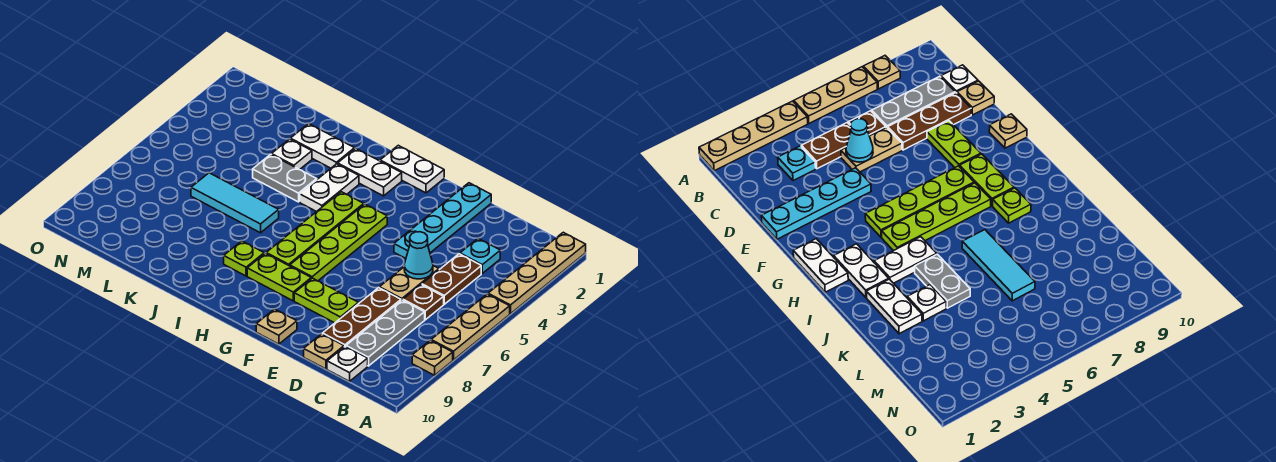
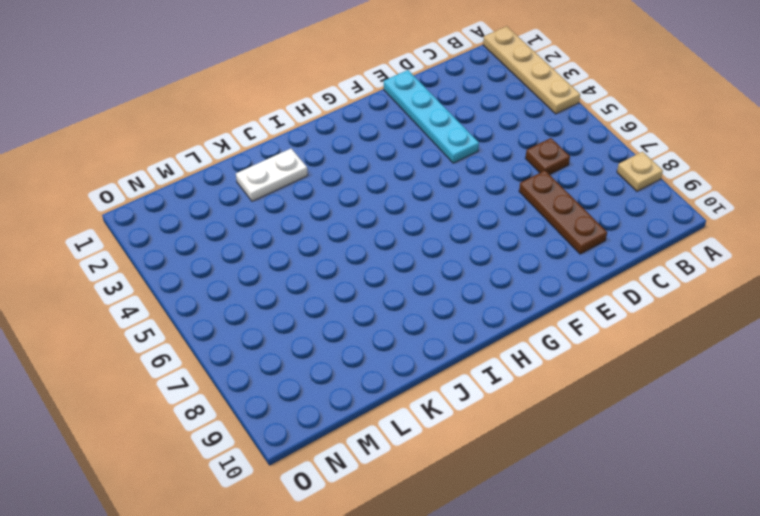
none -> tan 1x3 plate [431,294,510,360]
none -> cyan 1x1 plate [460,239,500,273]
none -> brown 1x2 plate [422,254,481,304]

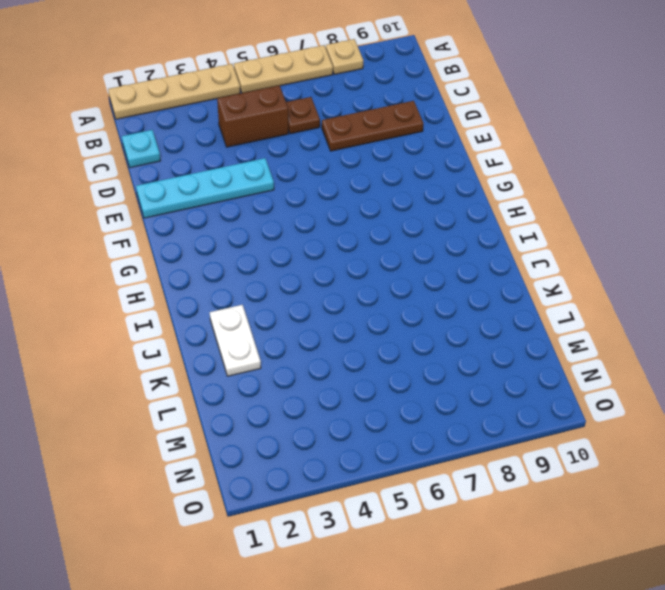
cyan 1x1 plate [122,130,160,168] -> cyan 1x1 plate moved to [460,239,500,273]
brown 1x2 brick [217,86,288,147] -> brown 1x2 plate [422,254,481,304]
none -> grey 1x3 plate [346,300,425,366]
none -> white 1x1 plate [327,346,368,381]
none -> tan 1x2 plate [379,266,439,300]

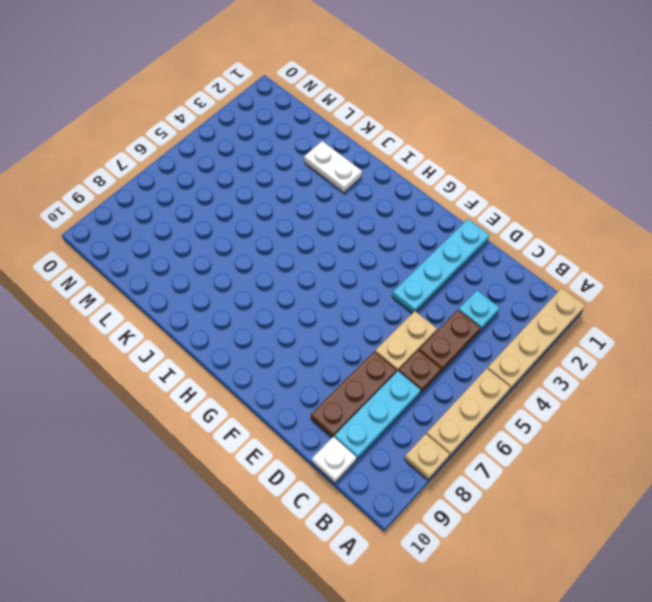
cyan 1x3 plate [334,371,421,459] -> grey 1x3 plate [346,300,425,366]
none -> tan 1x1 plate [304,334,344,369]
none -> lime 1x2 plate [294,278,358,323]
none -> tan 1x1 plate [256,309,297,344]

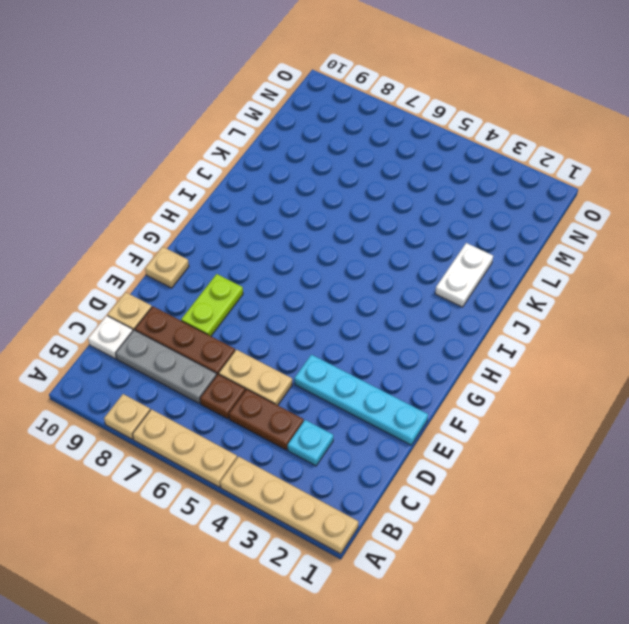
none -> white 1x2 plate [380,145,444,193]
none -> lime 1x4 plate [290,204,387,281]
none -> lime 1x2 plate [247,253,311,301]

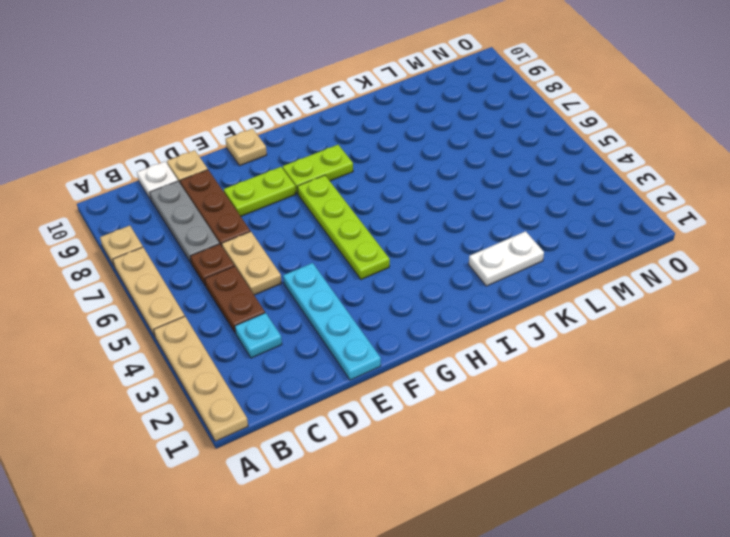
none -> white 1x2 plate [380,145,444,193]
none -> white 1x2 plate [338,148,402,196]
none -> lime 1x4 plate [266,192,364,266]

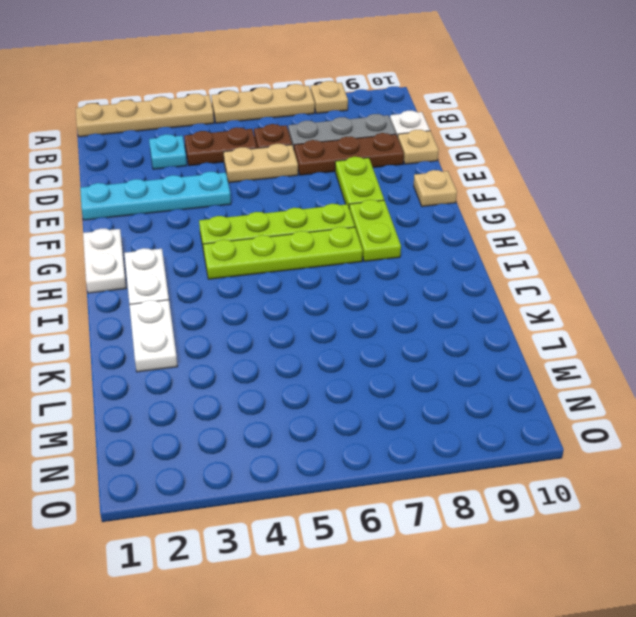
none -> white 1x2 plate [300,164,359,212]
none -> lime 1x1 plate [224,241,264,276]
none -> grey 1x2 plate [253,154,317,202]

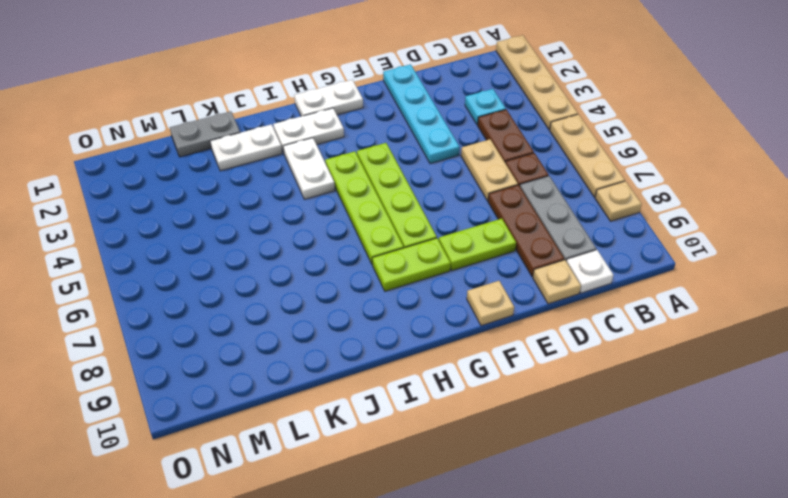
grey 1x2 plate [170,111,240,157] -> grey 1x2 plate moved to [253,154,317,202]
none -> lime 1x1 plate [224,241,264,276]
none -> cyan 1x3 tile [191,173,279,233]
none -> white 1x1 plate [272,139,312,170]

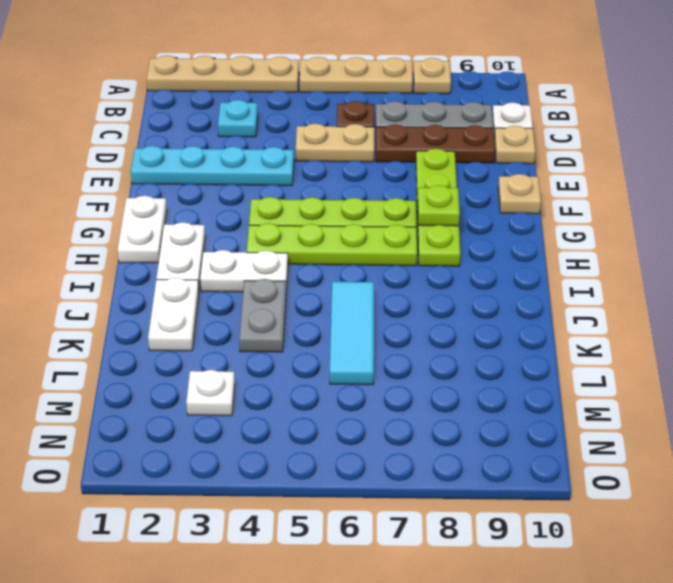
lime 1x1 plate [418,185,460,226] -> lime 1x1 plate moved to [224,241,264,276]
white 1x1 plate [186,370,235,416] -> white 1x1 plate moved to [272,139,312,170]
none -> brown 1x2 plate [422,254,481,304]
none -> cyan 1x1 cone [404,232,433,279]

